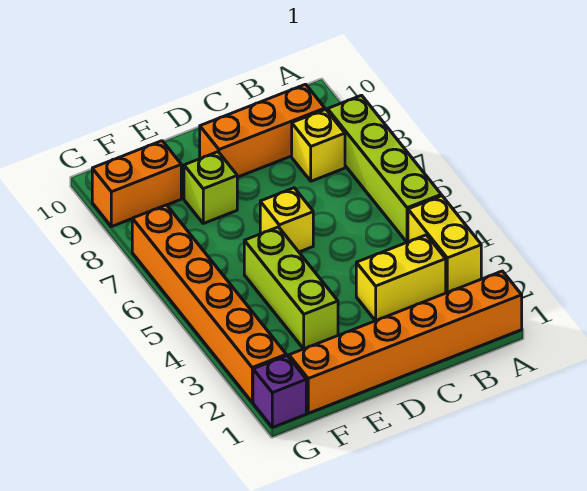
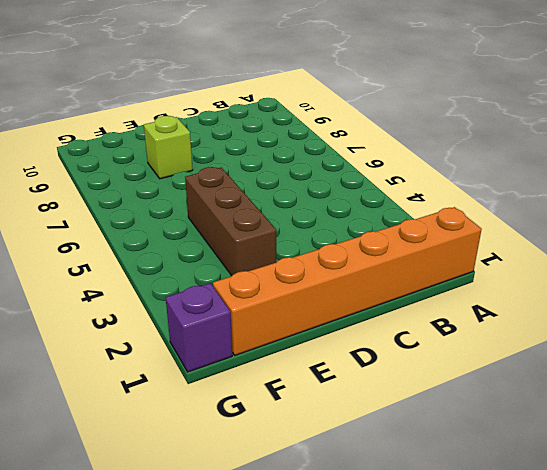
brown 1x3 brick [185,167,276,276] -> lime 1x3 brick [244,227,338,349]
none -> yellow 1x2 brick [408,196,481,292]
none -> lime 1x4 brick [328,95,441,242]
none -> yellow 1x2 brick [356,235,446,321]

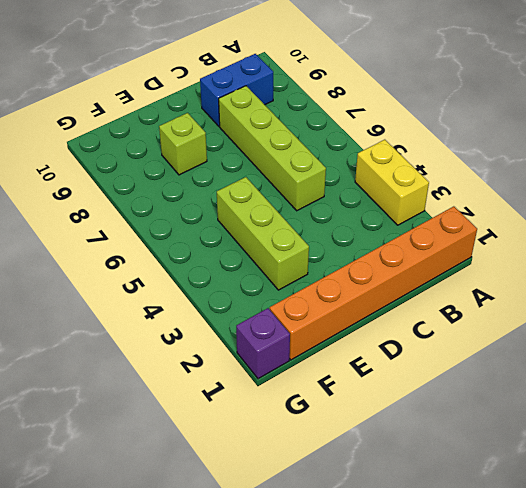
blue 1x2 brick [200,54,273,126] -> orange 1x3 brick [200,84,325,177]
lime 1x4 brick [219,86,326,211] -> lime 1x4 brick moved to [328,95,441,242]
none -> yellow 1x2 brick [356,235,446,321]
none -> yellow 1x1 brick [292,109,345,181]
none -> yellow 1x1 brick [260,188,313,252]

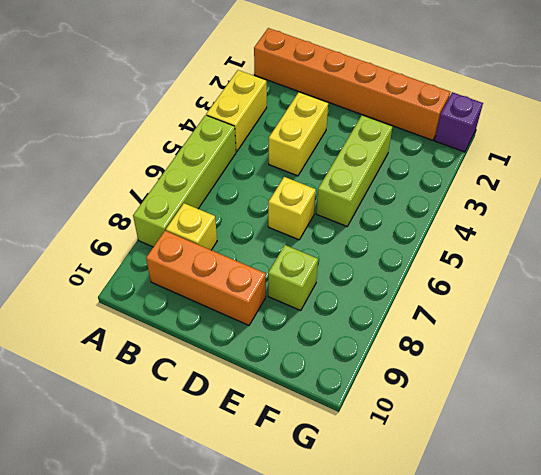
yellow 1x2 brick [269,92,328,176] -> yellow 1x2 brick turned to [356,235,446,321]
none -> orange 1x2 brick [92,141,181,227]
none -> orange 1x6 brick [132,205,286,402]

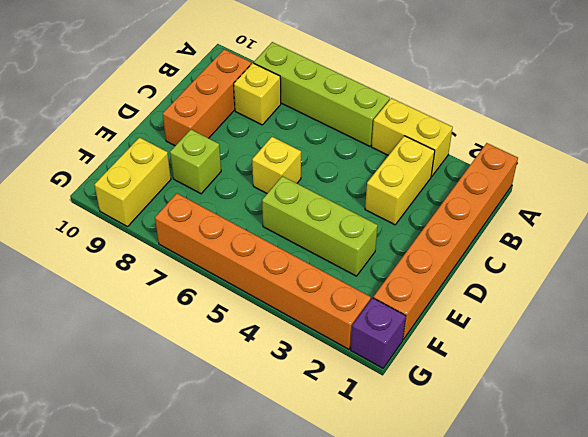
yellow 1x2 brick [94,138,171,227] -> orange 1x2 brick [92,141,181,227]

